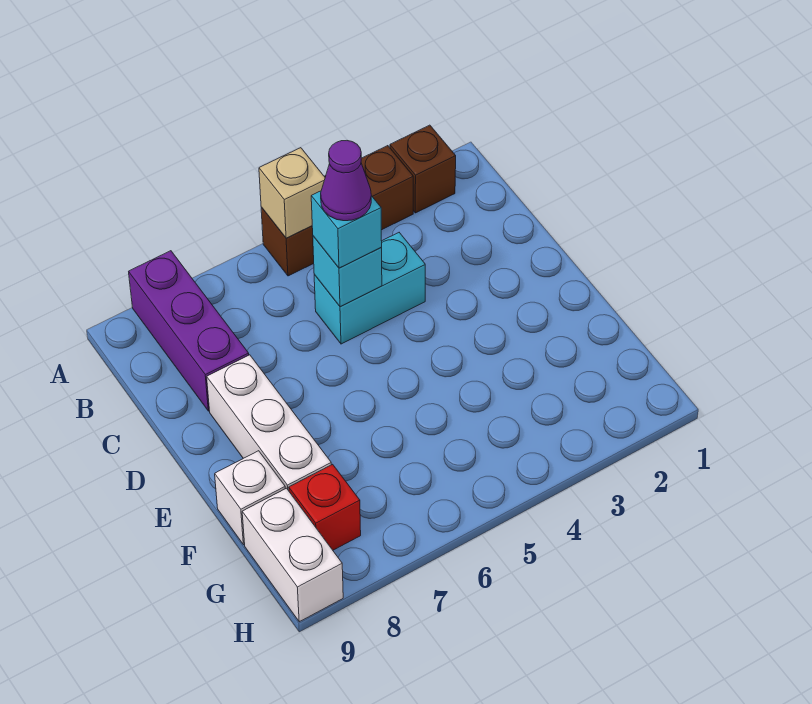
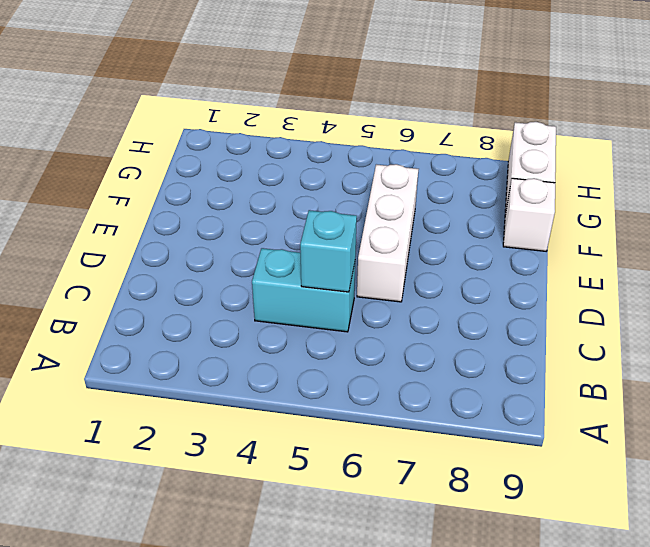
white 1x3 brick [357,164,418,302] -> white 1x3 brick moved to [207,355,331,491]
none -> brown 1x1 brick [390,125,456,213]
none -> brown 1x3 brick [261,146,413,276]
none -> purple 1x3 brick [129,251,249,411]

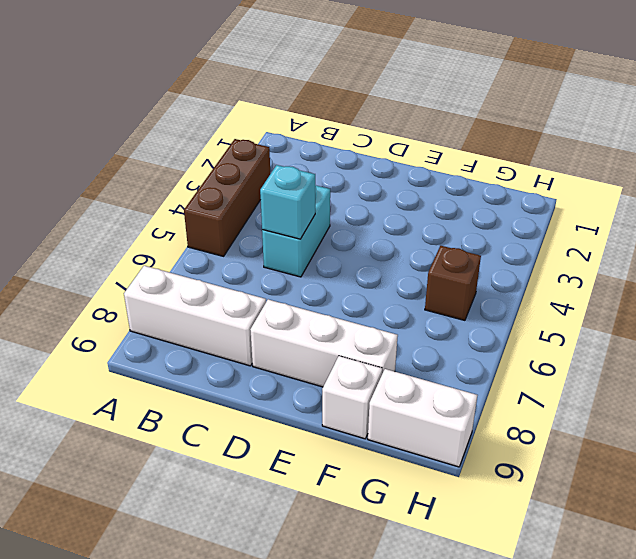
white 1x3 brick [124,266,266,366] -> purple 1x3 brick [129,251,249,411]
brown 1x1 brick [425,246,481,320] -> brown 1x1 brick moved to [390,125,456,213]
none -> red 1x1 brick [289,464,361,550]
none -> tan 1x1 brick [259,148,325,238]
none -> cyan 1x1 brick [311,191,382,268]

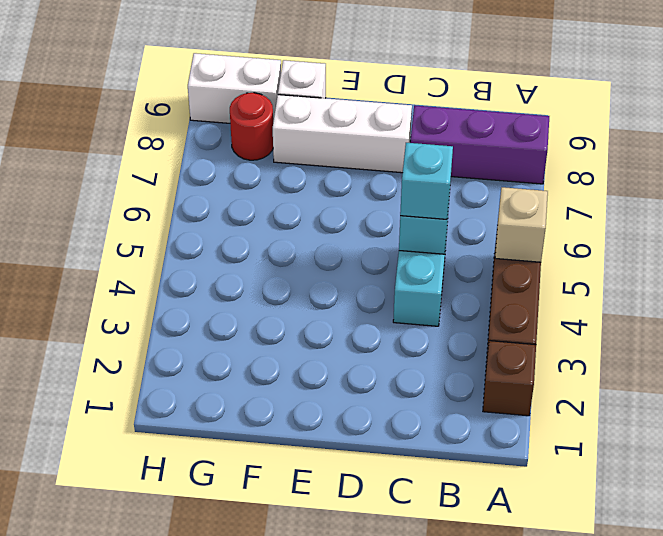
red 1x1 round brick [230,93,273,160] -> red 1x1 brick [289,464,361,550]
none -> purple 1x1 cone [321,141,371,221]

